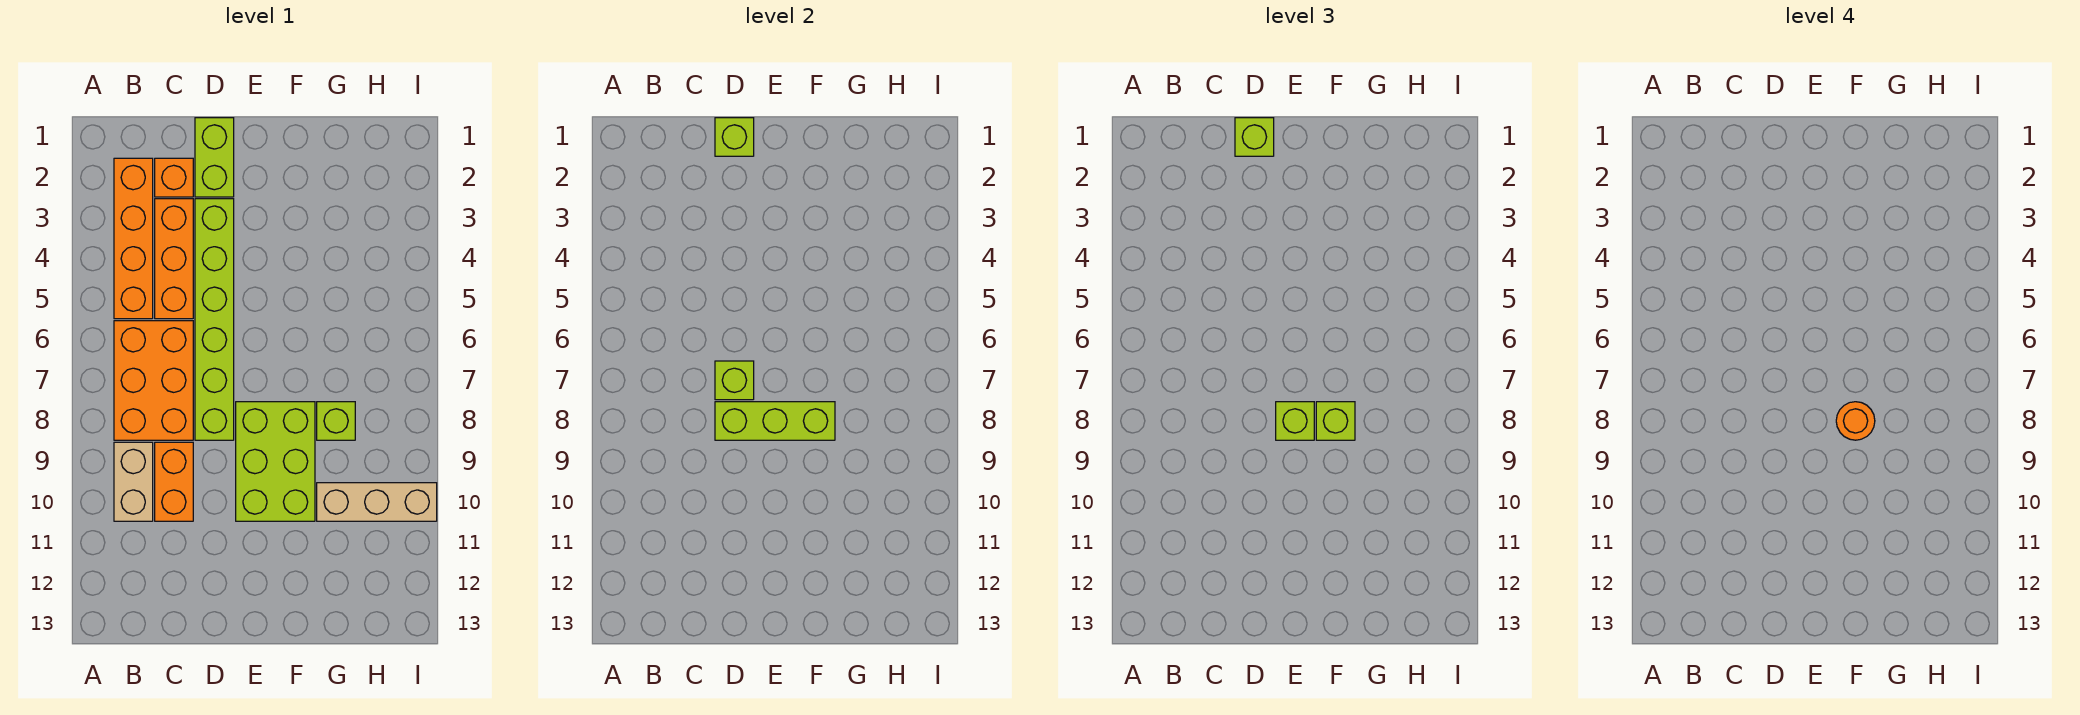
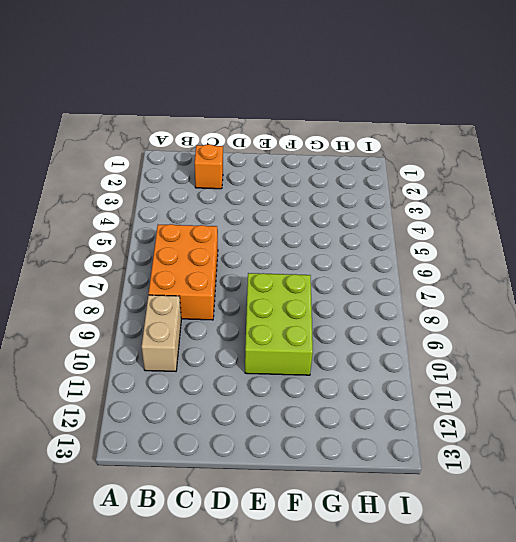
none -> orange 1x4 brick [114,158,153,319]
none -> orange 1x3 brick [155,199,193,319]
none -> orange 1x2 brick [155,442,193,521]

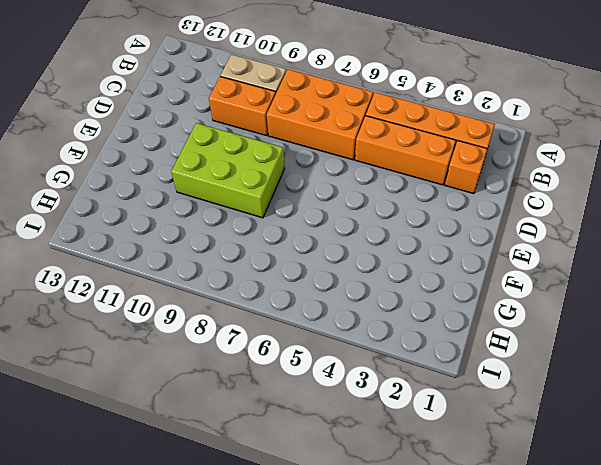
none -> lime 1x2 brick [195,118,234,197]
none -> lime 1x6 brick [195,199,234,440]
none -> lime 1x1 brick [317,402,355,440]

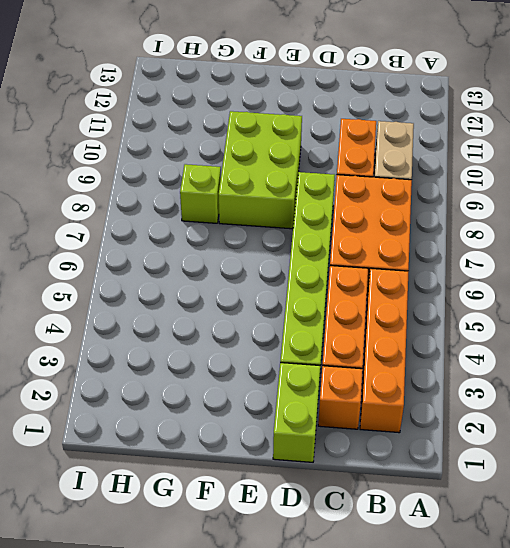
none -> tan 1x3 brick [317,483,437,521]
none -> lime 1x1 brick [715,118,754,156]
none -> lime 1x1 brick [715,361,754,400]

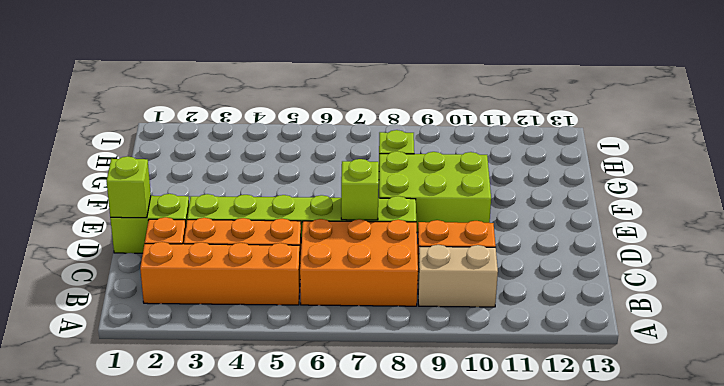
none -> tan 1x3 brick [317,483,437,521]
none -> lime 1x3 brick [715,402,835,440]
none -> lime 1x1 brick [1235,118,1274,156]

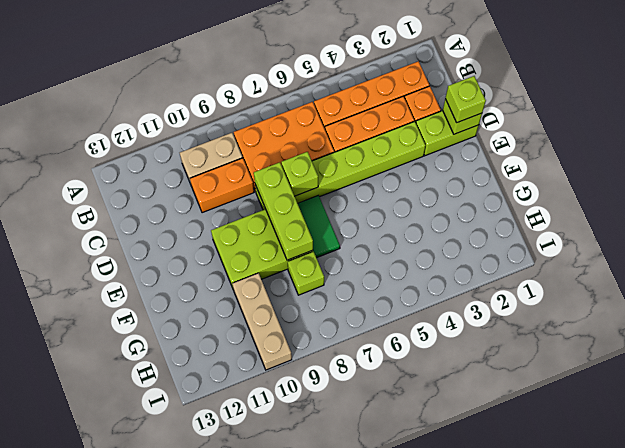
green 1x2 tile [298,195,340,258] -> none
none -> lime 1x1 brick [1276,402,1314,440]
none -> lime 1x1 brick [1316,402,1355,440]
none -> orange 1x1 round brick [1836,402,1875,440]

